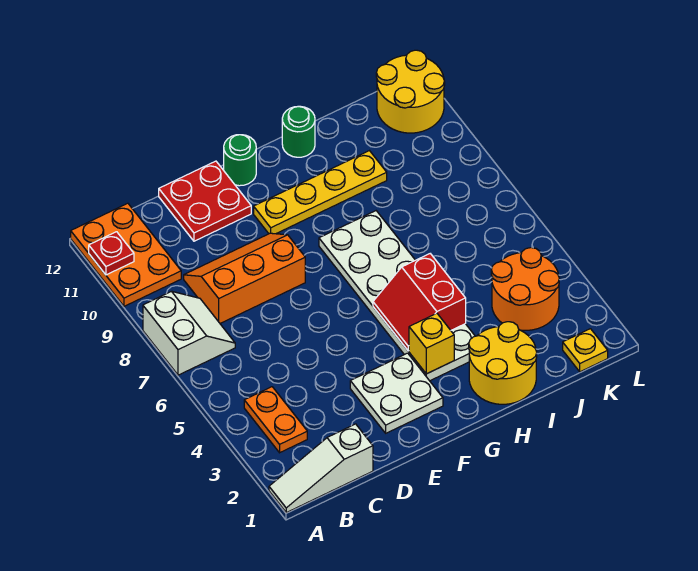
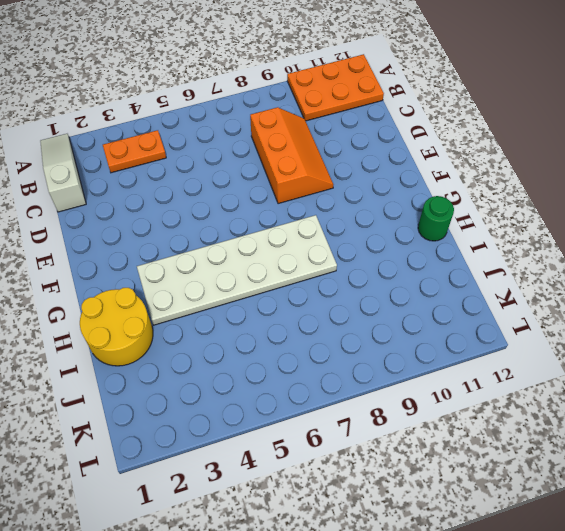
none -> white 2x2 slope [143,291,235,375]
none -> red 2x2 plate [159,161,251,241]
none -> white 2x2 plate [350,353,443,433]

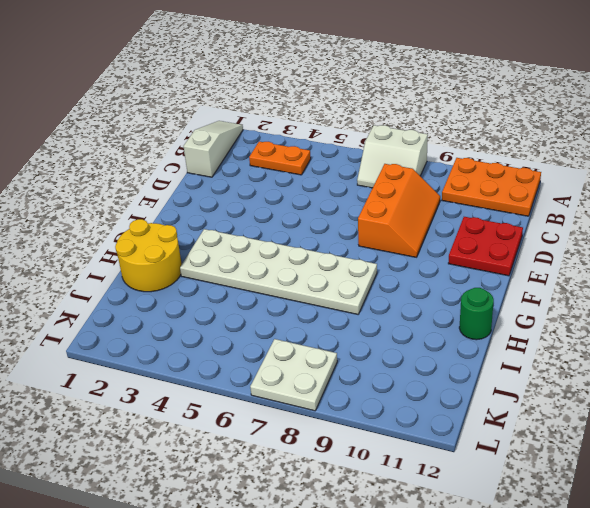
white 2x2 plate [250,339,337,411] -> white 2x2 plate moved to [350,353,443,433]
none -> yellow 1x4 plate [254,151,387,234]
none -> green 1x1 round brick [224,135,256,186]
none -> orange 2x2 round brick [491,248,559,330]

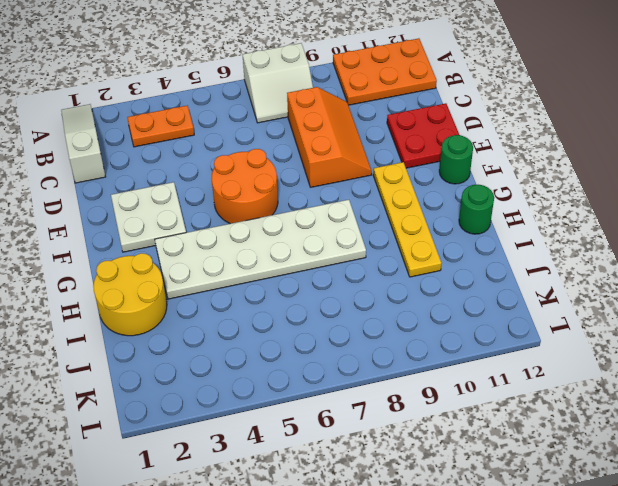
orange 2x2 round brick [211,149,278,224] -> orange 2x2 round brick moved to [491,248,559,330]
none -> yellow 1x1 plate [563,329,608,372]
none -> yellow 2x2 round brick [376,50,445,133]
none -> red 1x1 plate [89,232,134,275]

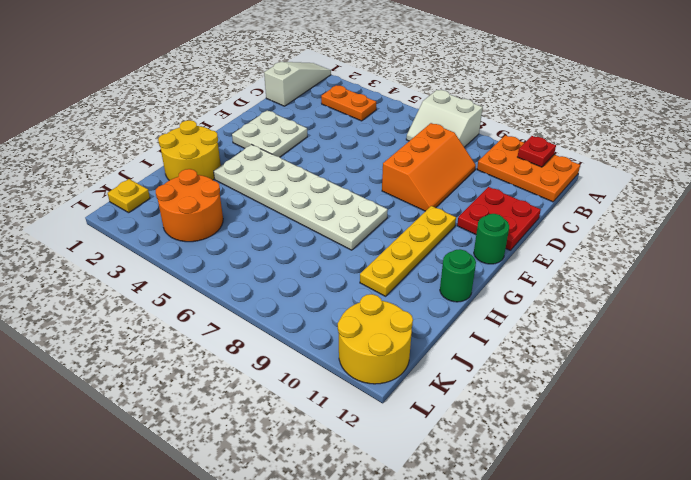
none -> yellow 1x1 brick [409,313,454,374]
none -> red 2x2 slope [373,254,466,351]

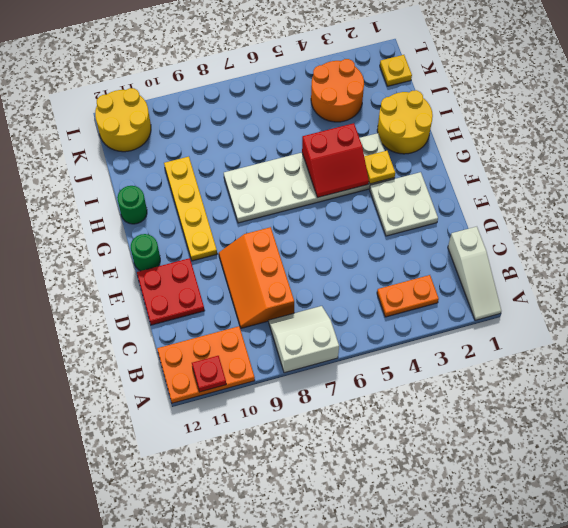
yellow 1x1 plate [364,151,395,184] -> yellow 1x1 brick [409,313,454,374]

